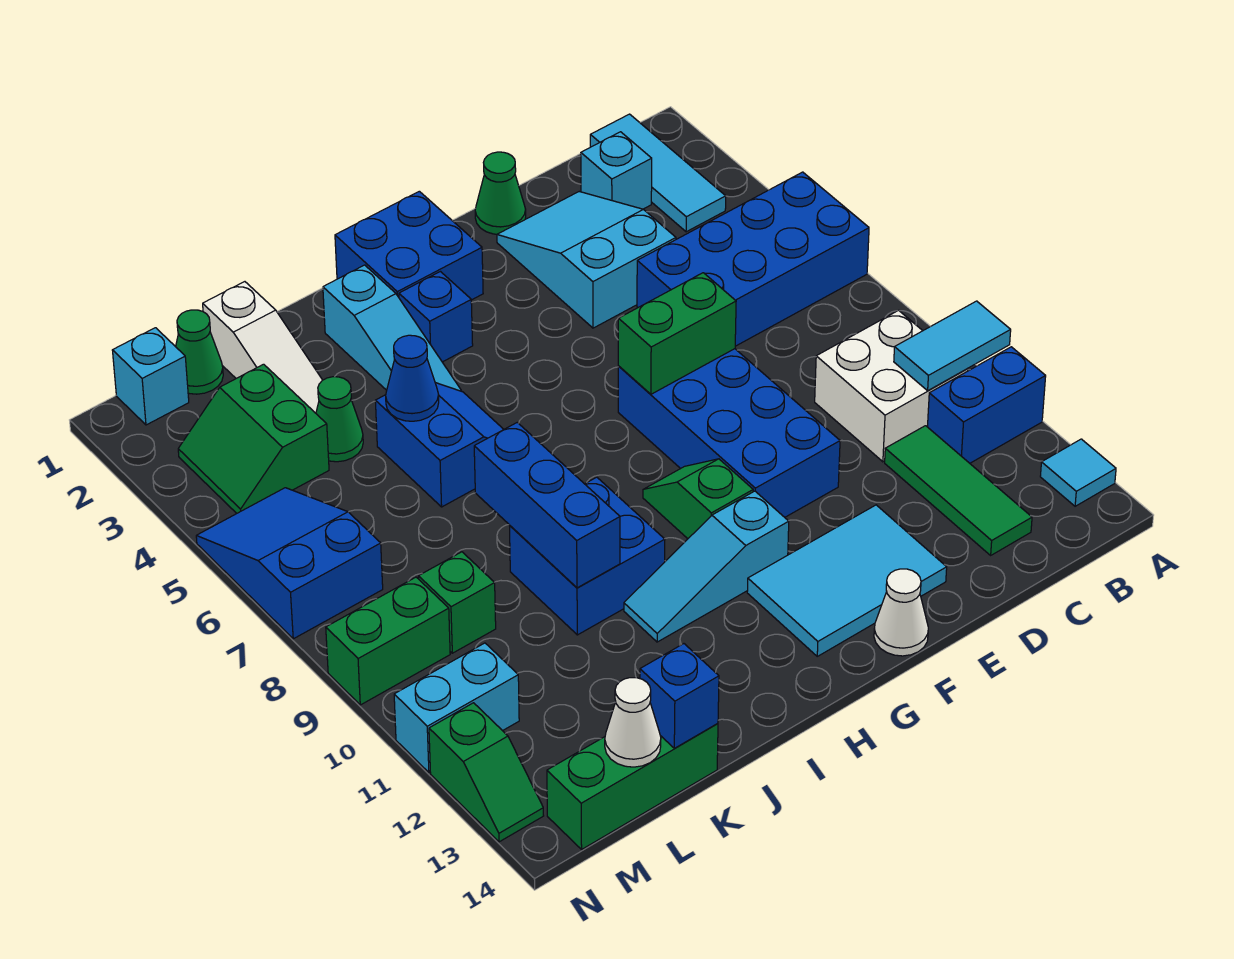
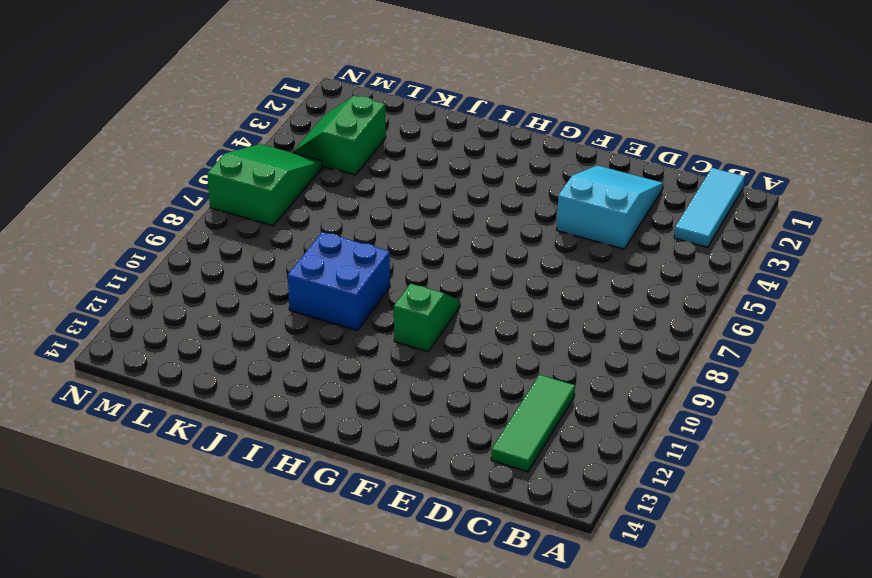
green 2x3 slope [207,144,323,226] -> blue 2x3 slope [196,488,383,639]
none -> blue 2x4 brick [637,172,869,346]
none -> blue 1x2 brick [927,347,1046,463]
none -> cyan 1x1 tile [1040,439,1116,506]
none -> white 2x2 brick [815,310,968,462]

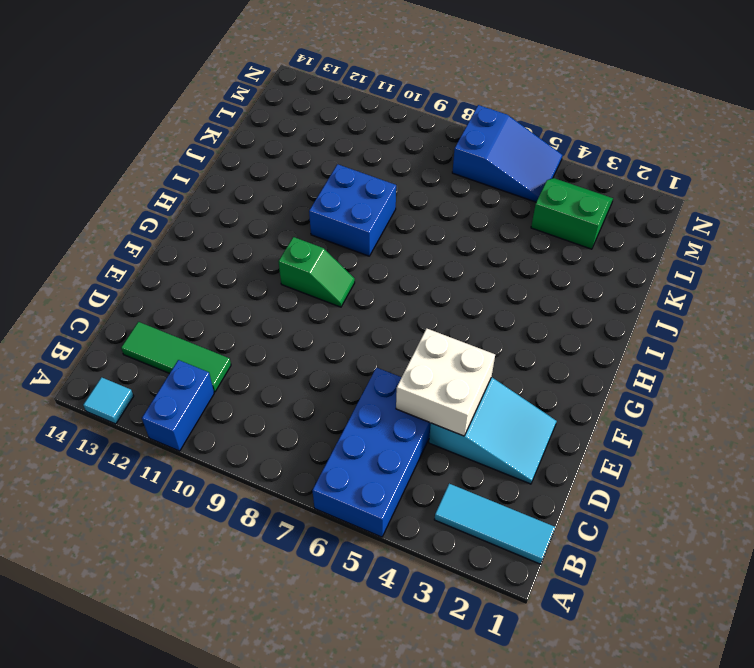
white 2x2 brick [396,328,495,436] -> white 2x2 brick moved to [815,310,968,462]
none -> cyan 1x1 brick [581,132,652,209]
none -> green 1x1 cone [475,152,526,234]
none -> blue 2x4 brick [618,349,840,517]
none -> cyan 2x3 tile [747,505,947,656]

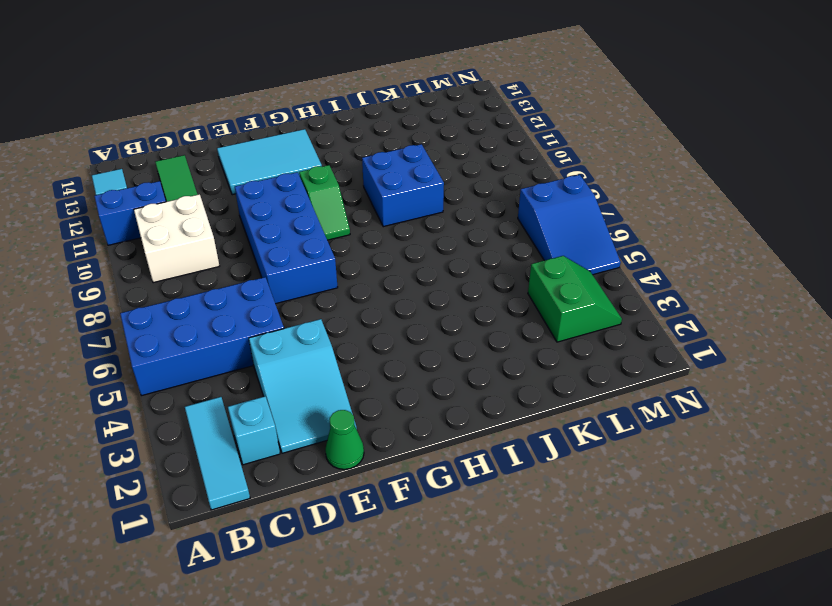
none -> white 1x1 cone [874,569,928,656]
none -> blue 2x2 brick [335,191,483,300]
none -> cyan 1x3 slope [624,491,789,642]
none -> blue 1x1 brick [399,272,473,362]

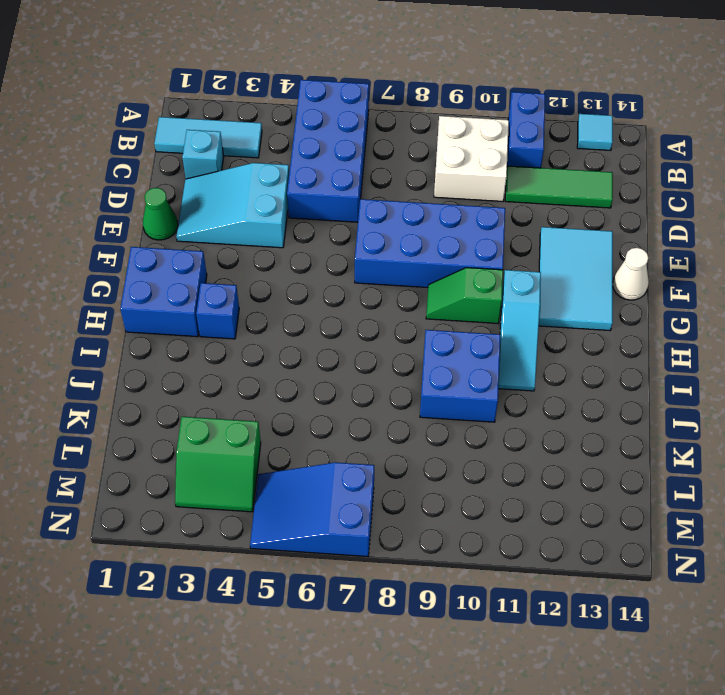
none -> cyan 1x3 slope [323,265,461,391]
none -> blue 2x2 slope [375,383,504,507]
none -> white 1x3 slope [203,282,322,413]
none -> green 1x1 cone [316,377,363,462]

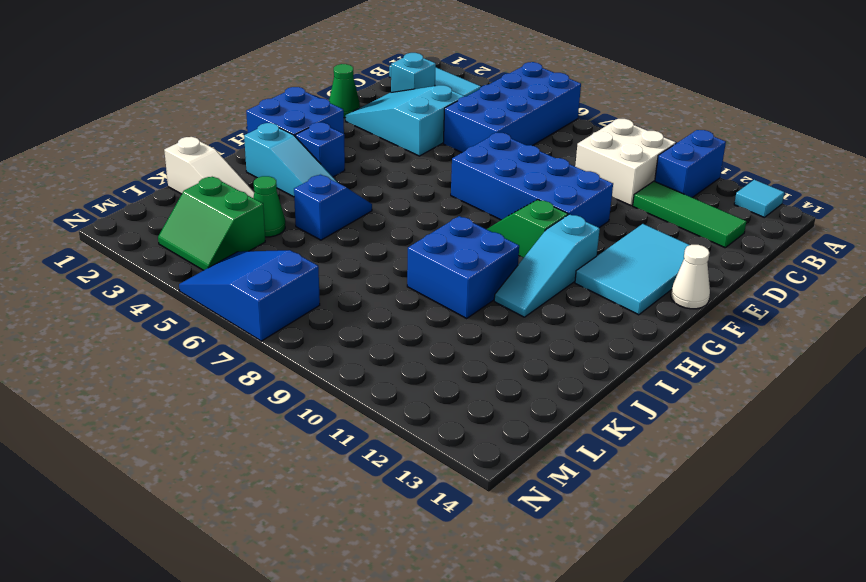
blue 1x2 slope [294,175,372,240] -> blue 2x2 slope [375,383,504,507]
none -> green 1x3 brick [547,723,718,849]
none -> green 1x1 cone [176,310,223,394]
none -> green 1x1 brick [418,552,496,653]
none -> cyan 1x1 brick [112,328,189,425]

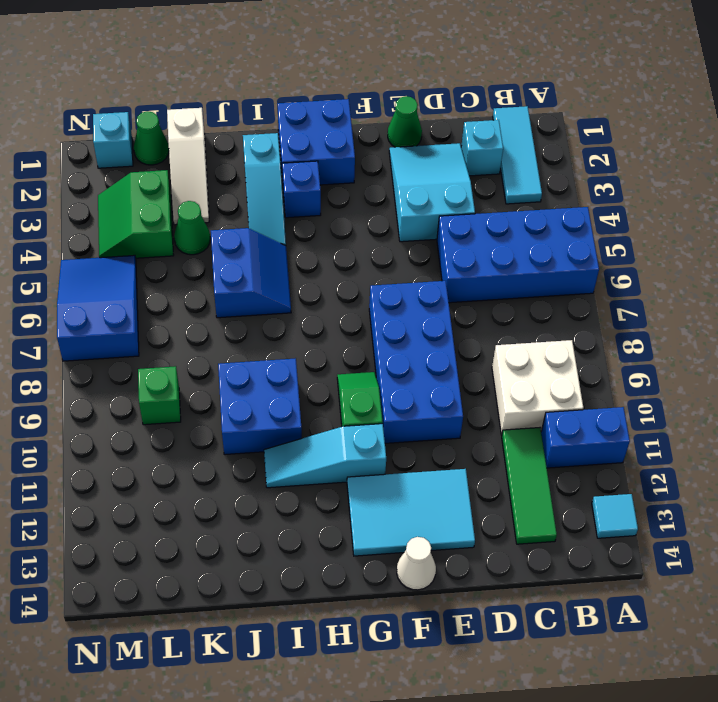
none -> green 1x3 brick [547,723,718,849]
none -> green 1x2 brick [326,577,450,705]
none -> cyan 1x2 brick [394,643,519,773]
none -> green 1x2 slope [429,703,544,842]

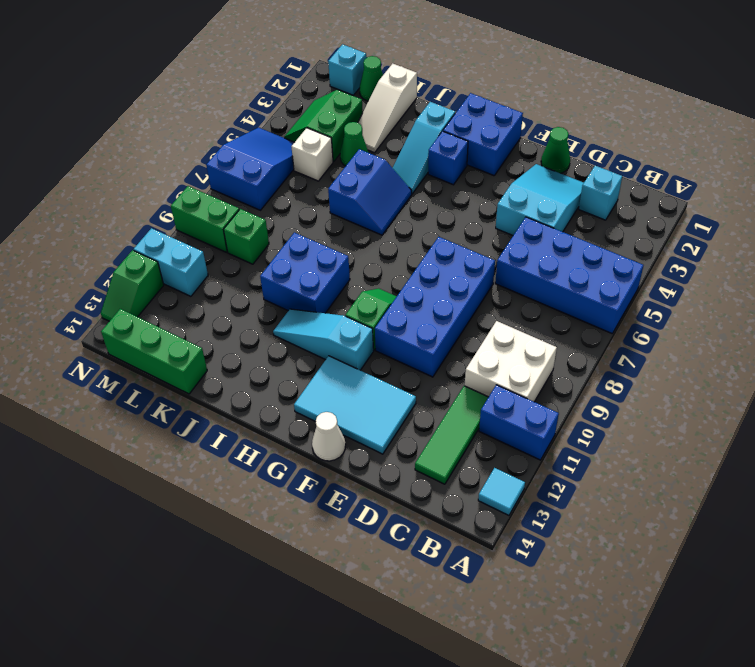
white 1x1 brick [291,128,333,181] -> none
none -> cyan 1x3 tile [590,114,726,232]
none -> cyan 1x2 tile [894,301,1011,391]
none -> green 1x2 brick [618,273,736,394]
none -> blue 1x1 cone [386,335,439,421]

